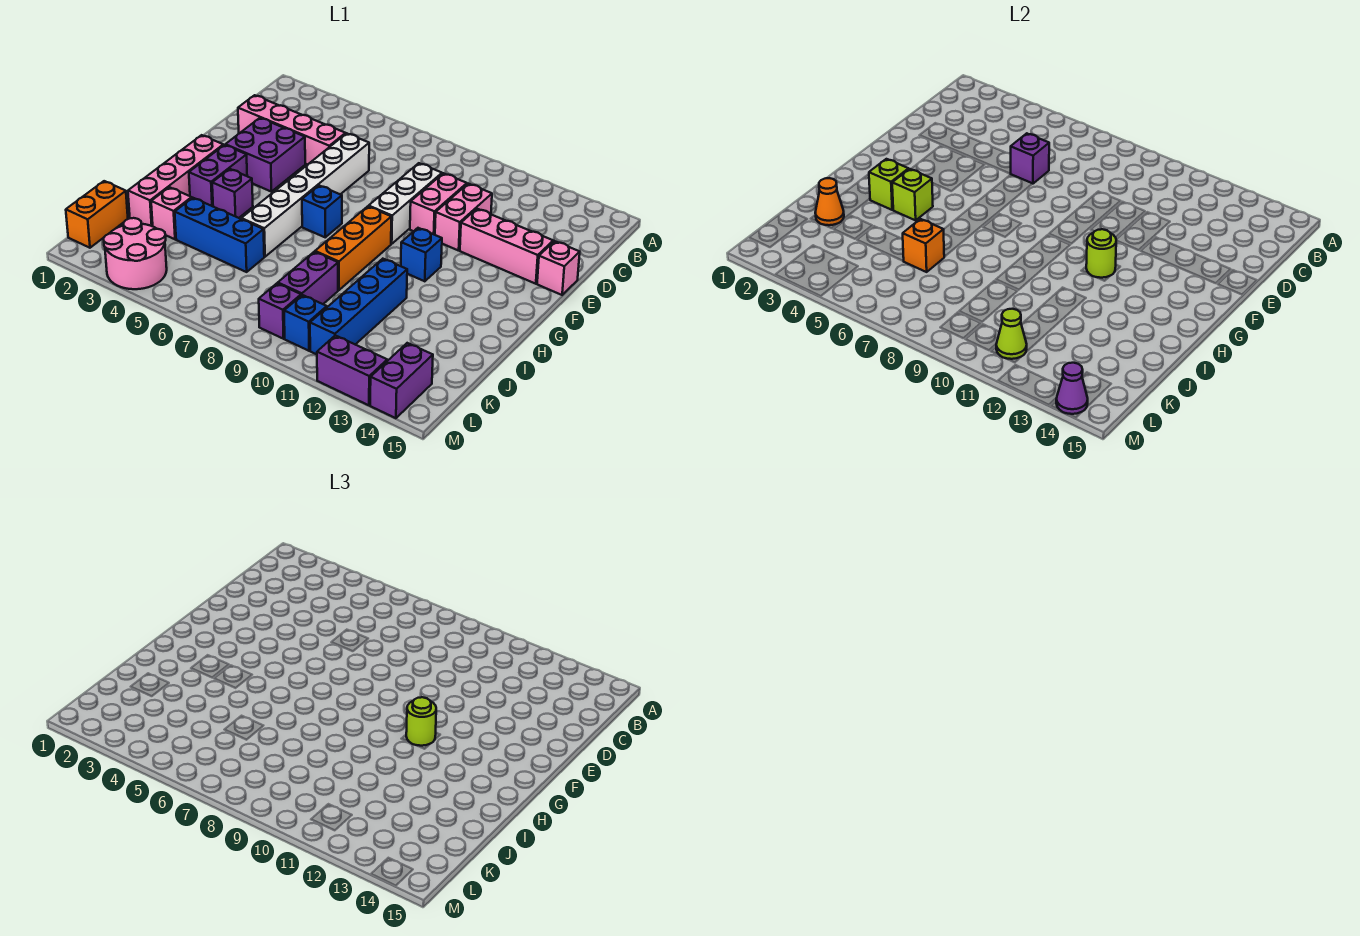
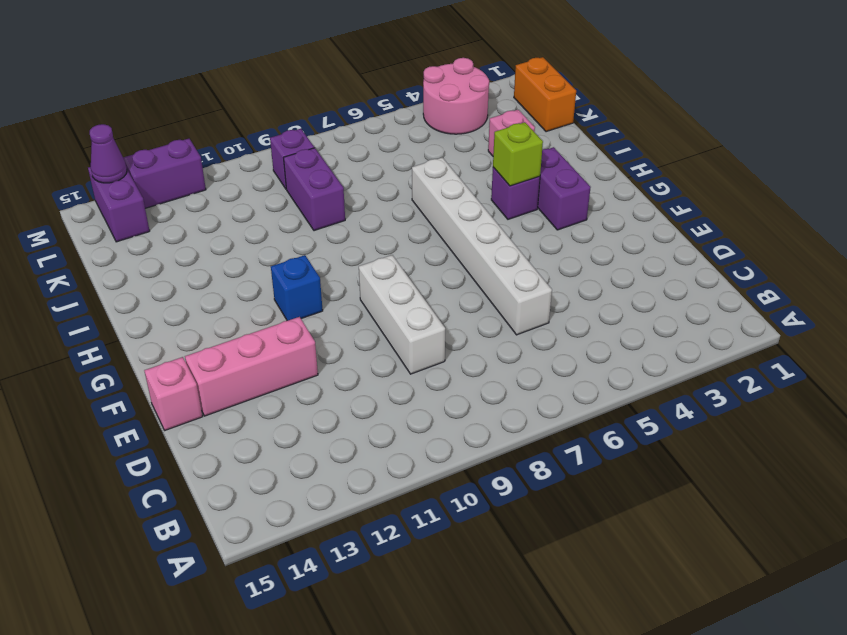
none -> pink 1x4 brick [238,95,346,165]
none -> pink 1x2 brick [410,173,467,235]
none -> pink 1x2 brick [435,184,492,251]
none -> purple 2x2 brick [225,118,305,192]

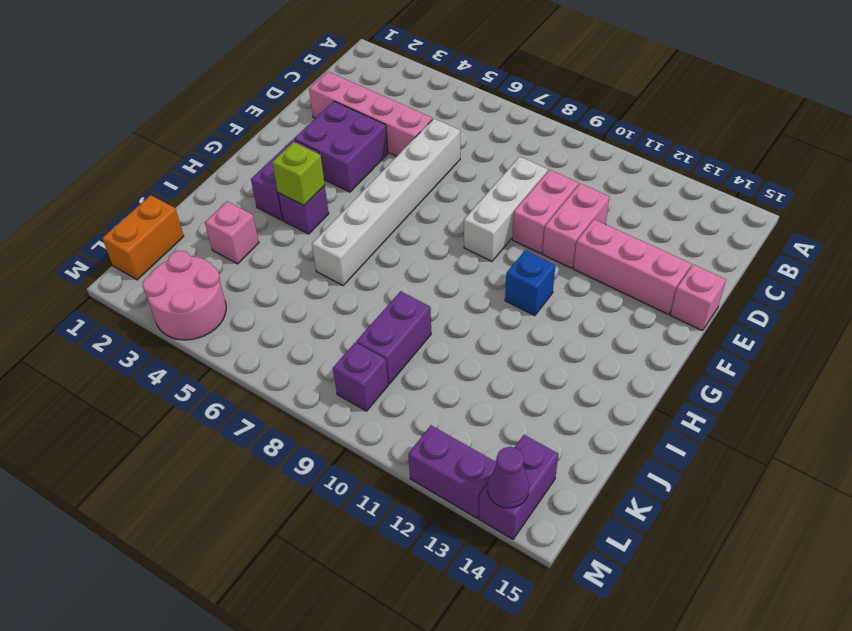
none -> pink 1x4 brick [128,135,223,226]
none -> blue 1x1 brick [302,186,342,237]
none -> orange 1x3 brick [315,206,391,290]
none -> blue 1x4 brick [310,259,407,354]

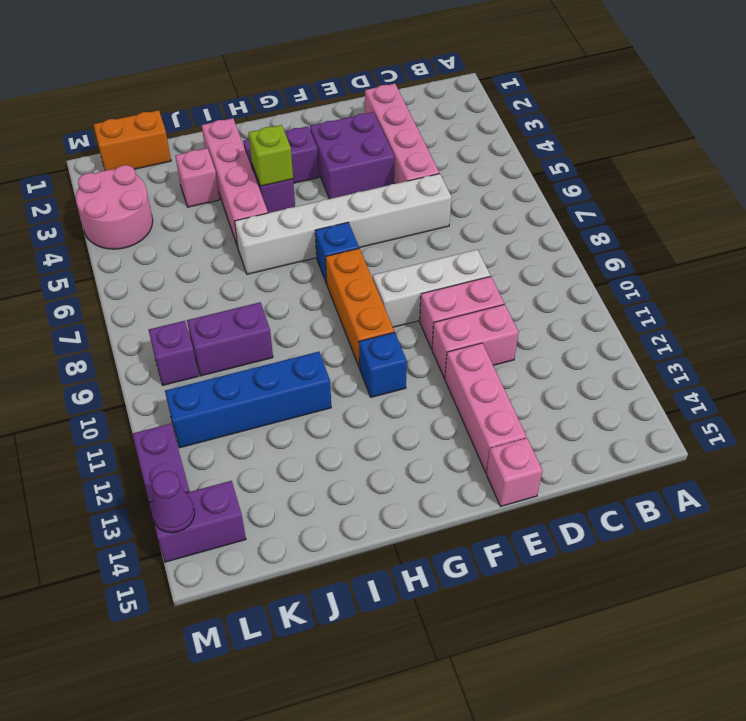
orange 1x3 brick [326,248,394,368] -> orange 1x3 brick turned to [315,206,391,290]
pink 1x4 brick [202,118,268,247] -> pink 1x4 brick turned to [128,135,223,226]
none -> blue 1x3 brick [175,198,264,272]
none -> blue 1x1 brick [284,295,327,351]
none -> purple 1x1 brick [1010,133,1049,184]
none -> lime 1x1 round brick [1086,229,1116,278]

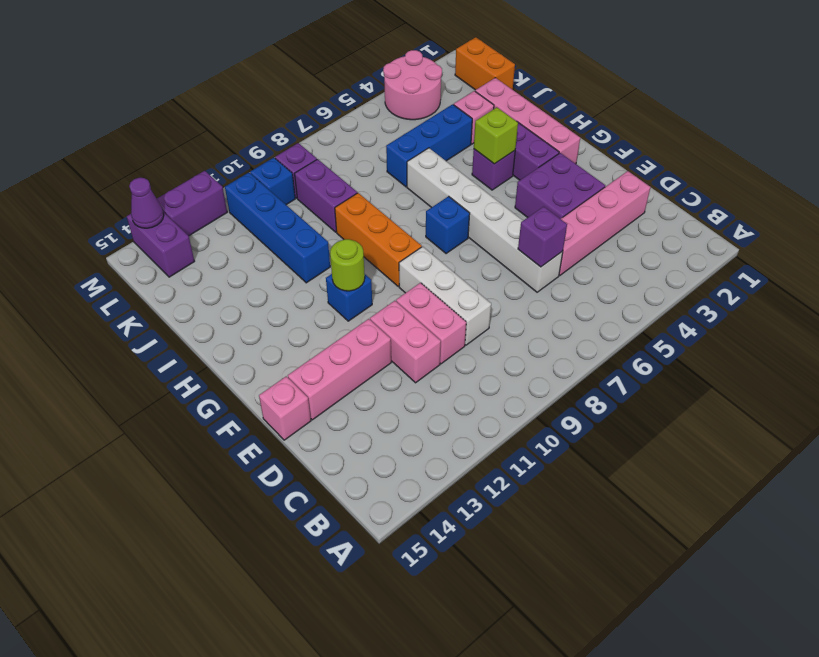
none -> lime 1x1 brick [869,159,909,210]
none -> orange 1x1 cone [815,178,844,225]
none -> orange 1x1 brick [903,219,944,272]
none -> lime 1x1 cone [996,309,1027,359]

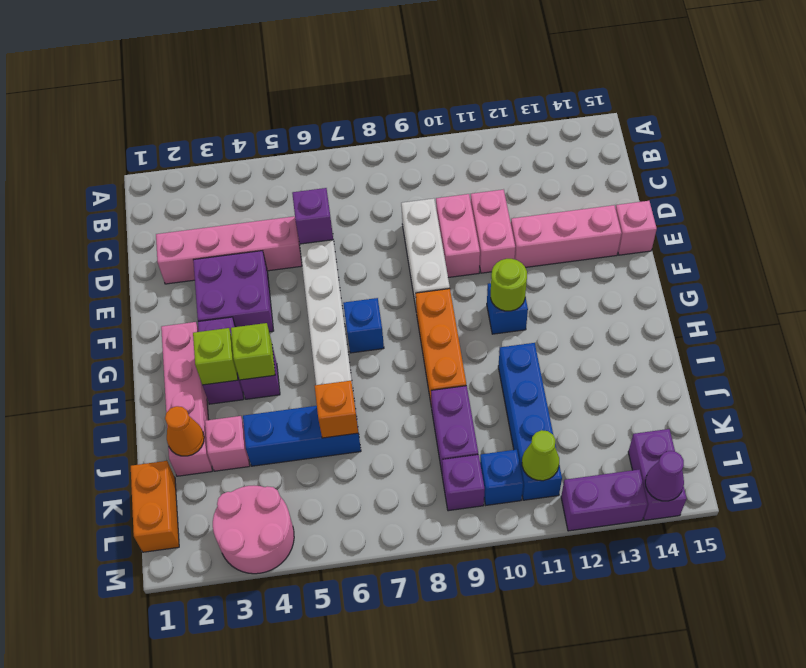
none -> lime 1x1 round brick [406,697,436,746]

